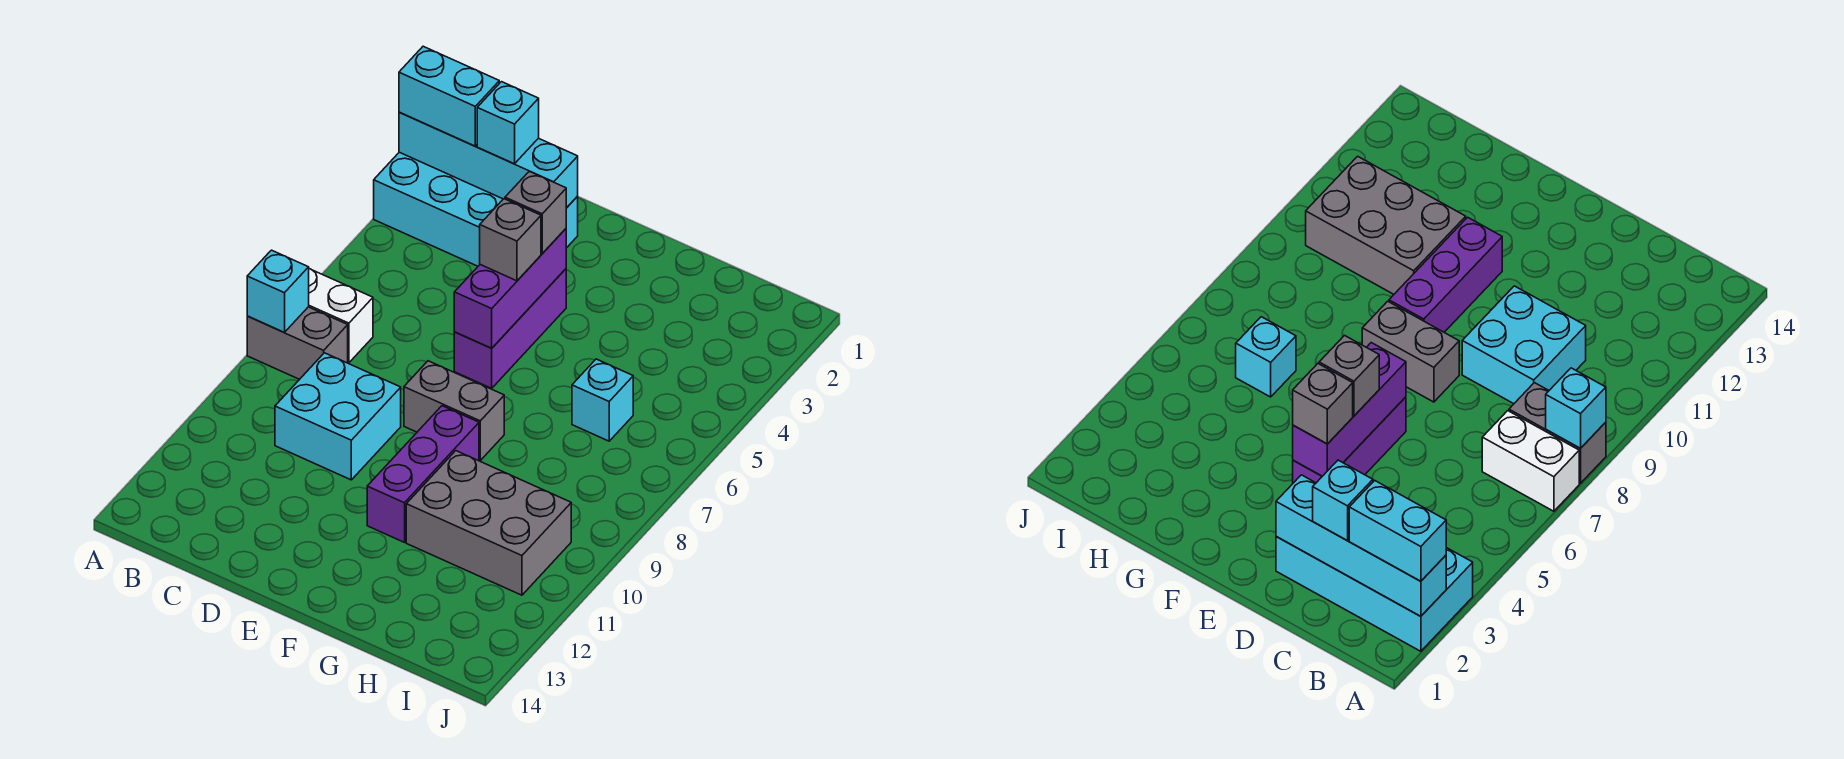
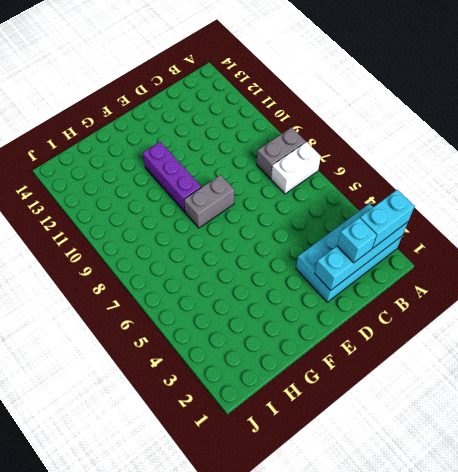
none -> cyan 2x2 brick [275,353,401,480]
none -> purple 1x3 brick [454,269,566,388]
none -> grey 2x3 brick [406,451,571,595]

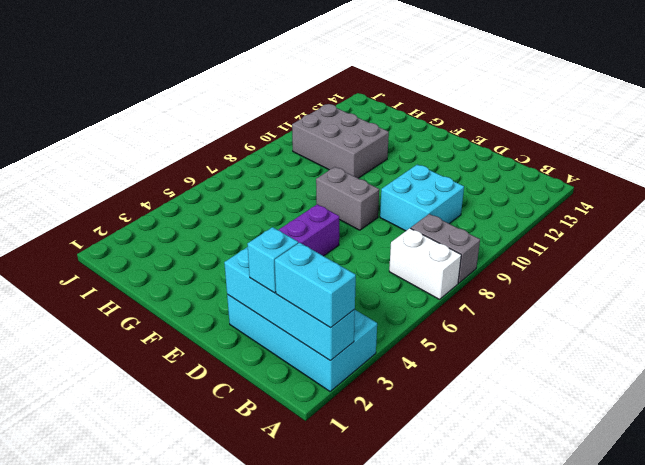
none -> purple 1x3 brick [367,406,479,542]
none -> cyan 1x1 brick [572,359,633,441]
none -> cyan 1x1 brick [247,250,309,332]

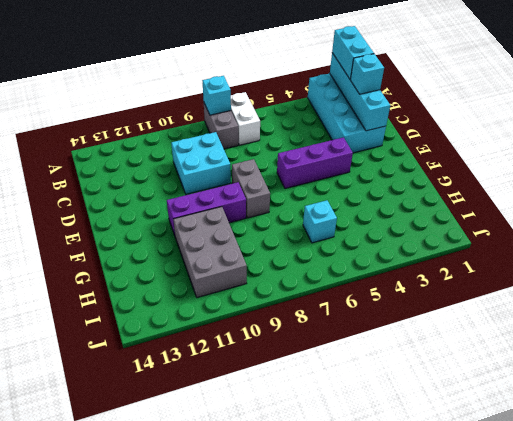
none -> purple 1x3 brick [454,229,566,348]
none -> grey 1x1 brick [505,171,566,254]
none -> grey 1x1 brick [480,199,541,281]

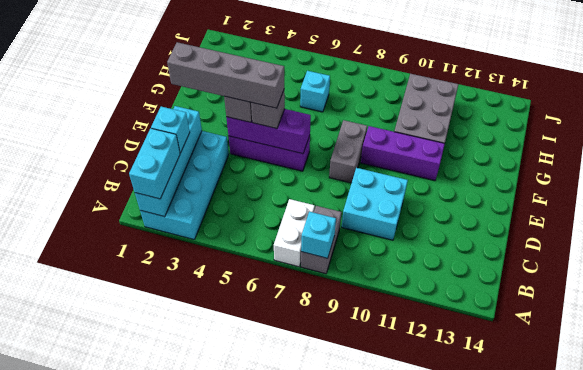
grey 1x4 brick [167,42,284,108] -> none

